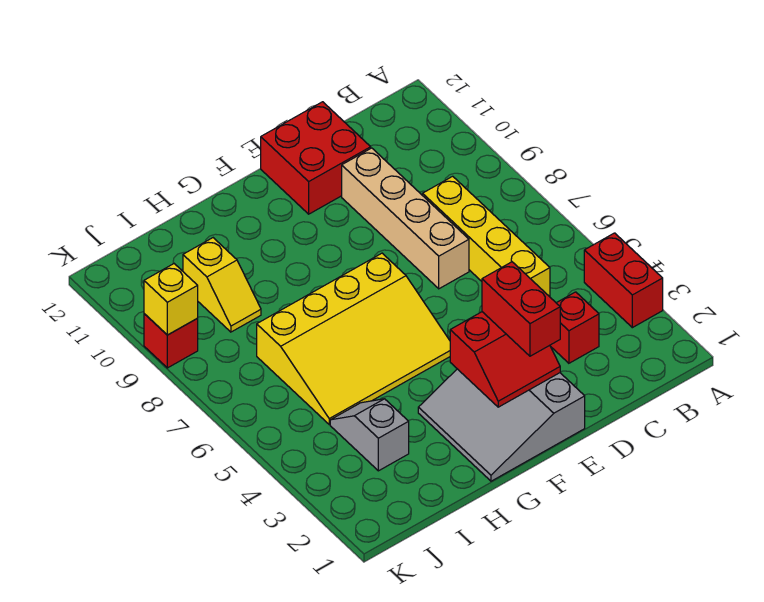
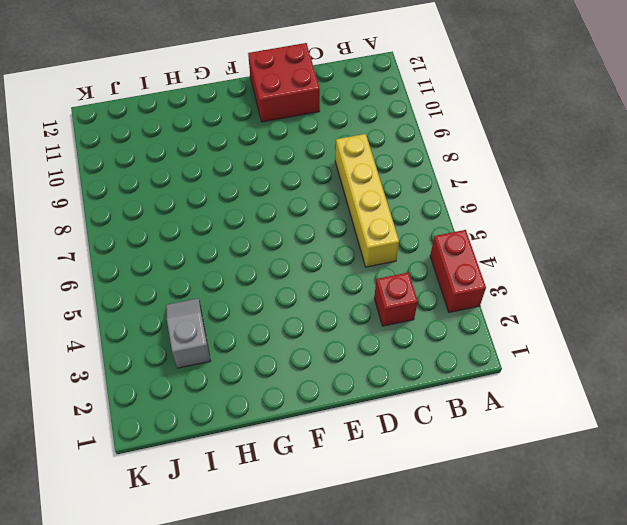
none -> tan 1x4 brick [342,148,469,289]
none -> grey 3x3 slope [418,369,585,481]
none -> yellow 3x4 slope [257,253,450,424]

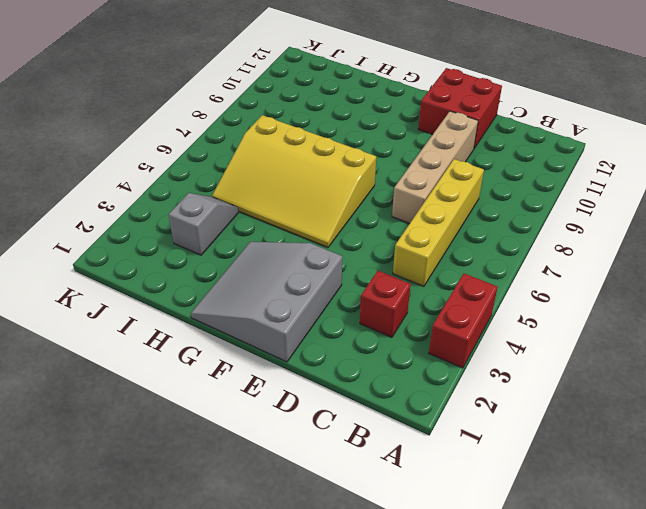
none -> yellow 1x2 slope [183,238,261,332]
none -> red 1x1 brick [144,314,198,368]
none -> red 2x2 slope [450,312,560,407]

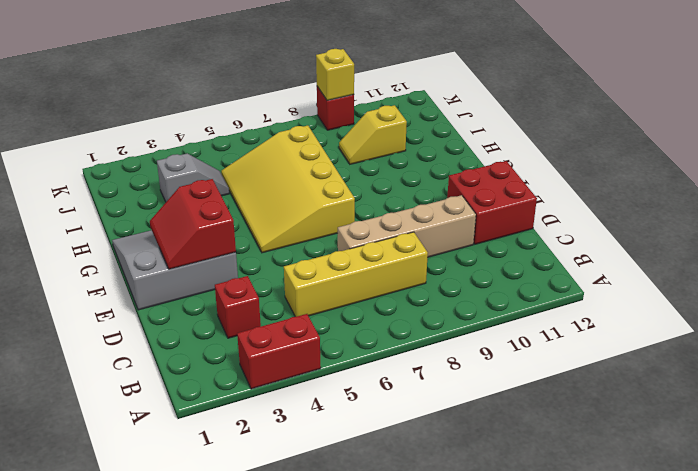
none -> red 1x2 brick [482,262,560,356]

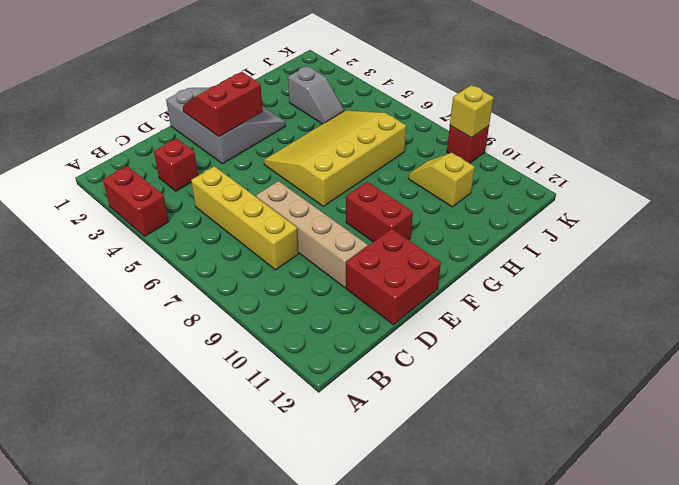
red 1x2 brick [346,182,413,242] -> red 1x2 brick moved to [482,262,560,356]

